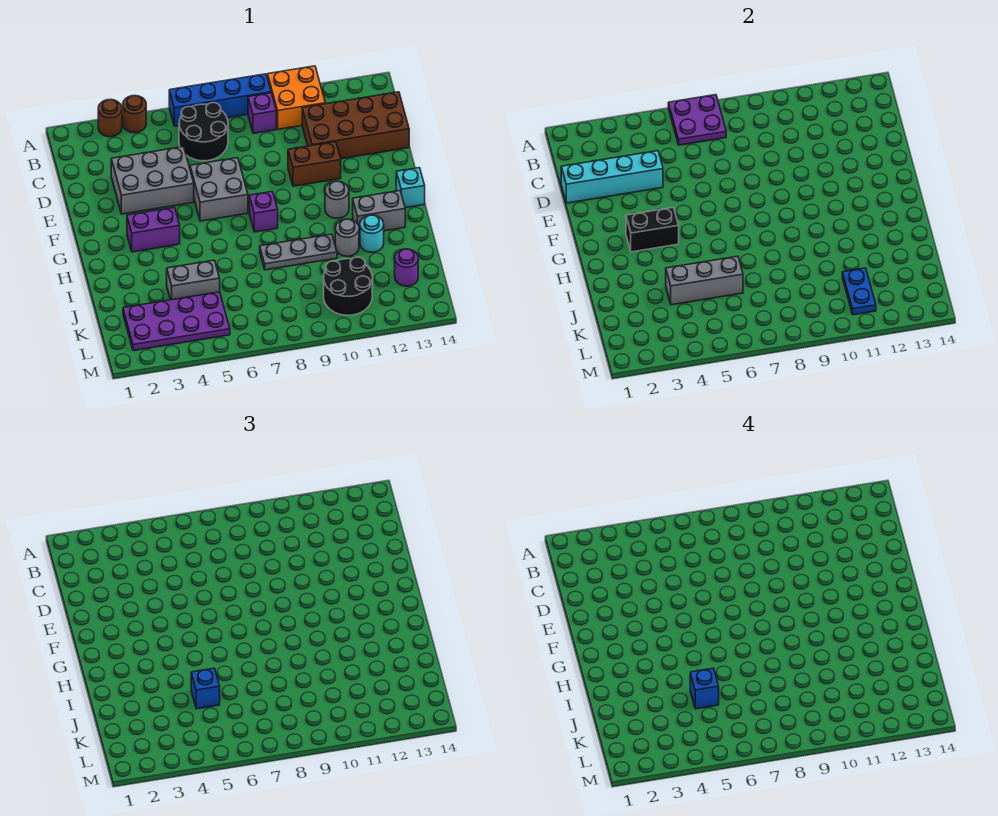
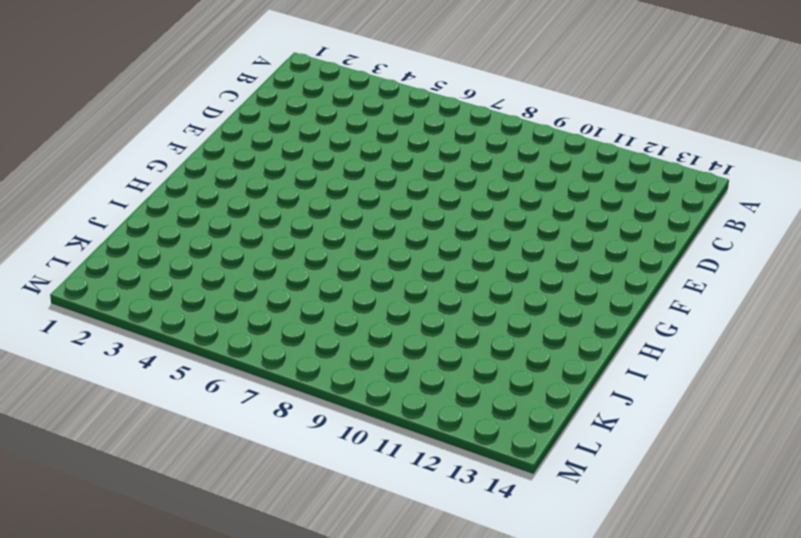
none -> brown 1x1 round brick [98,100,122,137]
none -> brown 1x1 round brick [123,96,146,133]
none -> blue 1x4 brick [169,74,271,126]

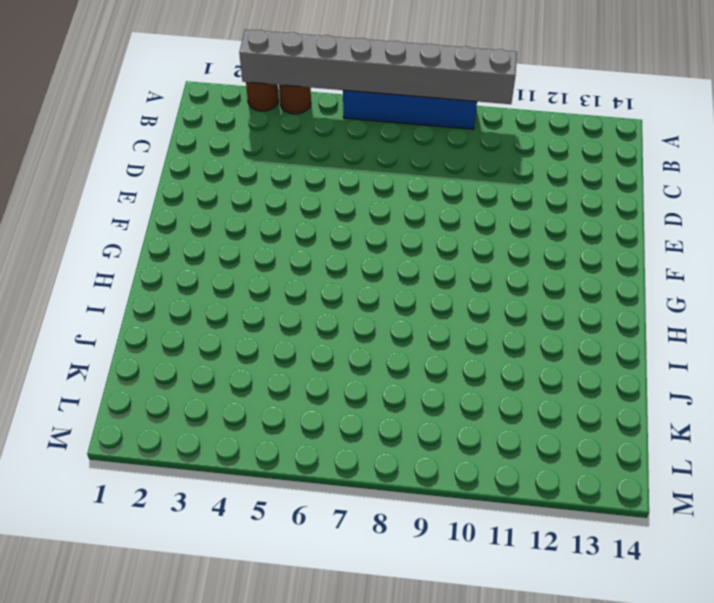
grey 1x8 brick [239,29,517,104] -> purple 2x2 plate [668,95,726,145]
none -> orange 2x2 brick [267,66,325,129]
none -> black 2x2 round brick [179,103,228,161]
none -> purple 1x1 brick [248,93,276,133]

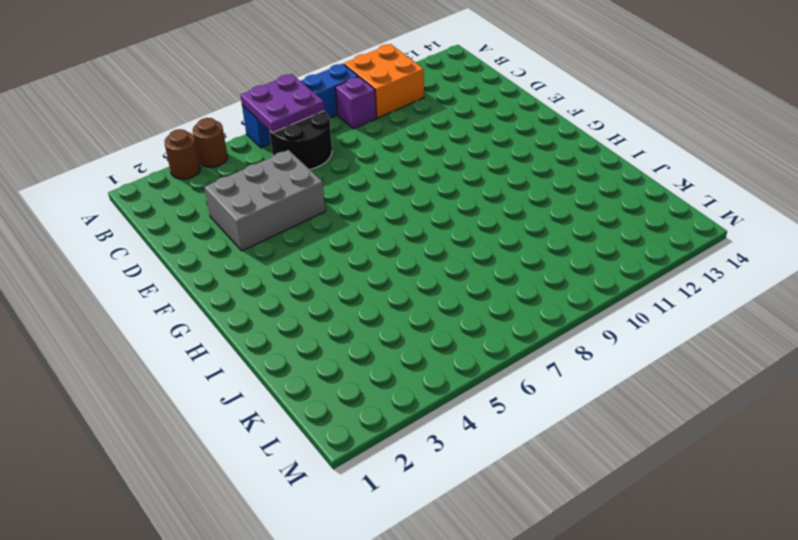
none -> brown 2x4 brick [302,92,409,159]
none -> grey 2x2 brick [190,158,248,221]
none -> brown 1x2 brick [288,142,341,186]

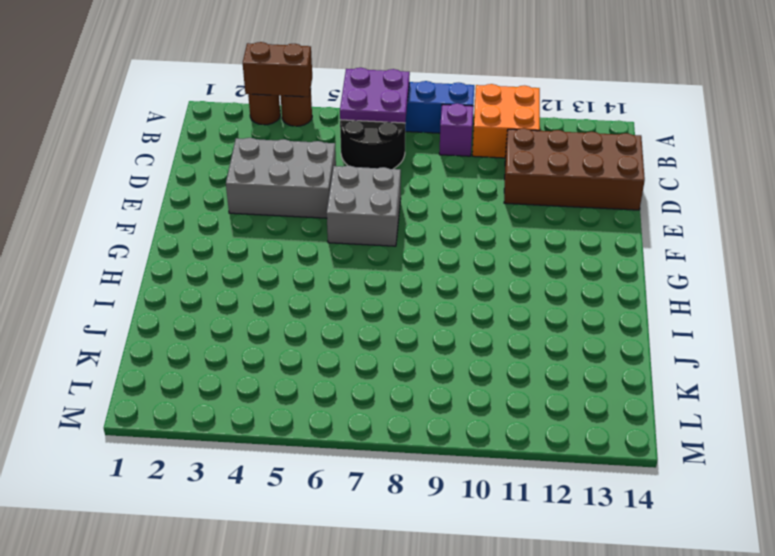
brown 1x2 brick [243,42,312,97] -> brown 1x2 brick moved to [288,142,341,186]
none -> purple 1x2 brick [127,208,180,252]
none -> purple 1x1 brick [249,192,278,232]
none -> grey 1x1 round brick [325,181,349,218]

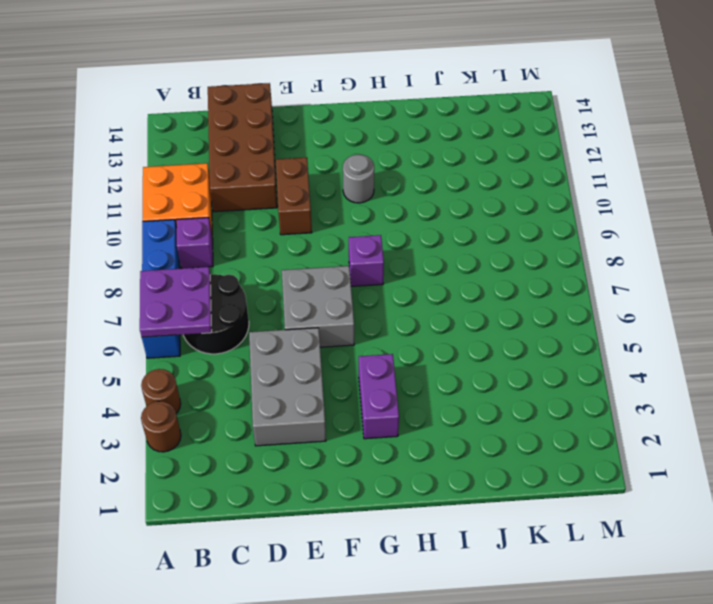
none -> cyan 1x1 brick [396,168,425,208]
none -> grey 1x2 brick [353,191,405,235]
none -> grey 1x3 plate [260,234,337,270]

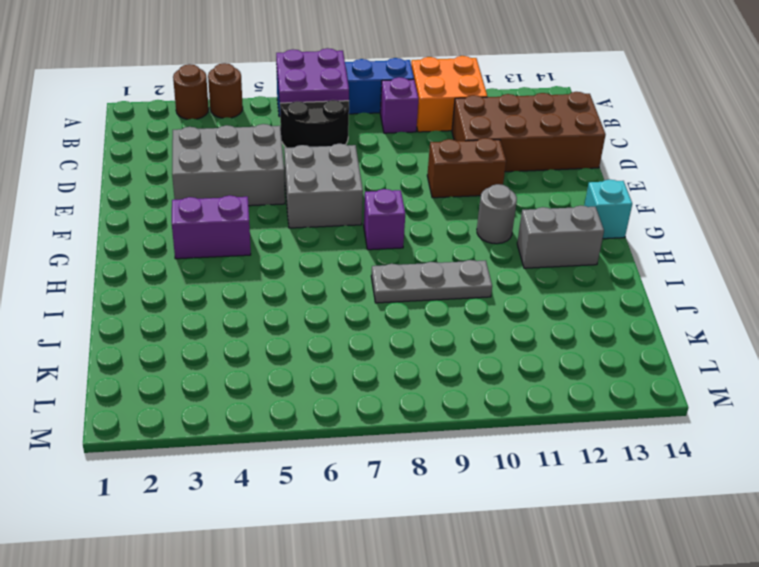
none -> grey 1x1 round brick [335,219,359,256]
none -> cyan 1x1 round brick [360,215,384,252]
none -> grey 1x2 brick [167,260,220,300]

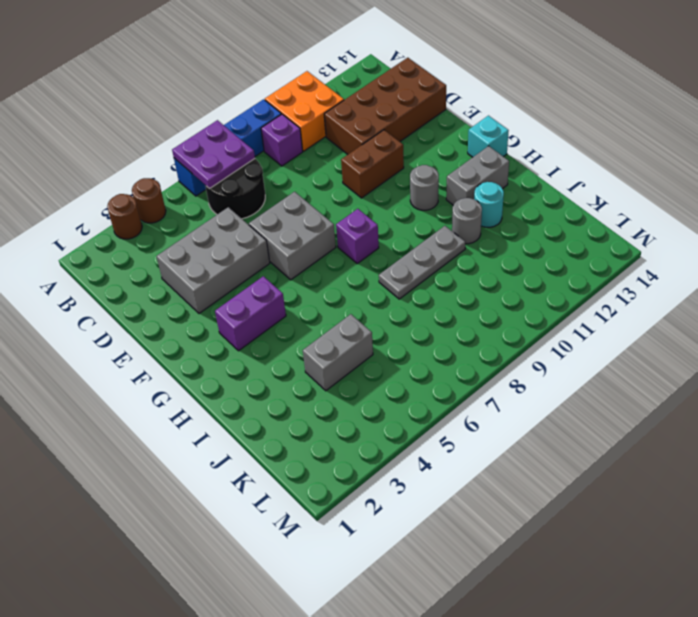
none -> purple 2x4 plate [123,292,230,351]
none -> black 2x2 round brick [324,257,372,315]
none -> purple 1x1 round brick [395,249,418,286]

